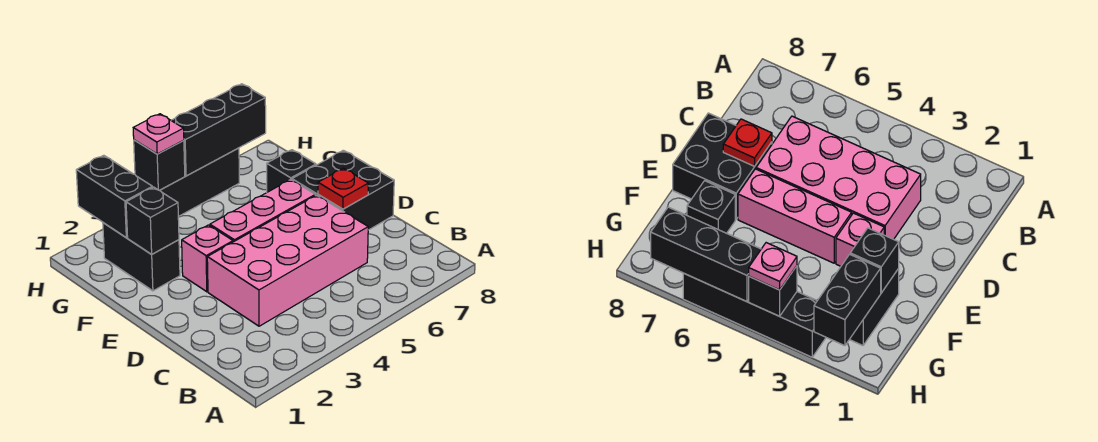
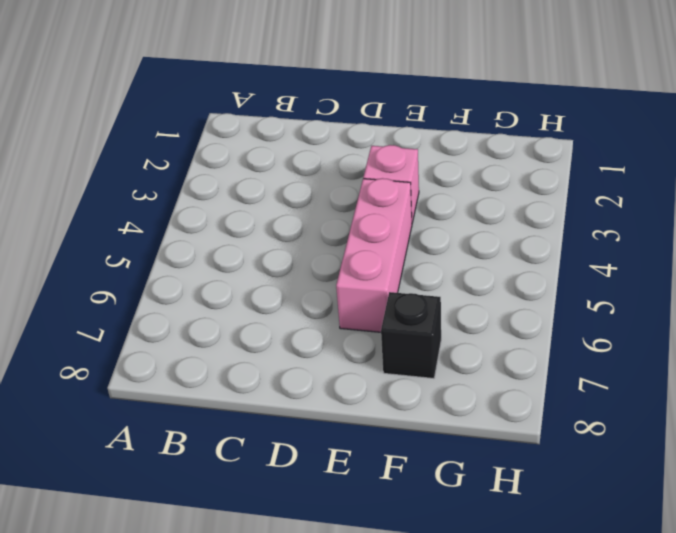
none -> pink 2x4 brick [207,195,368,326]
none -> black 2x2 brick [292,150,394,230]
none -> black 1x2 brick [103,223,180,291]

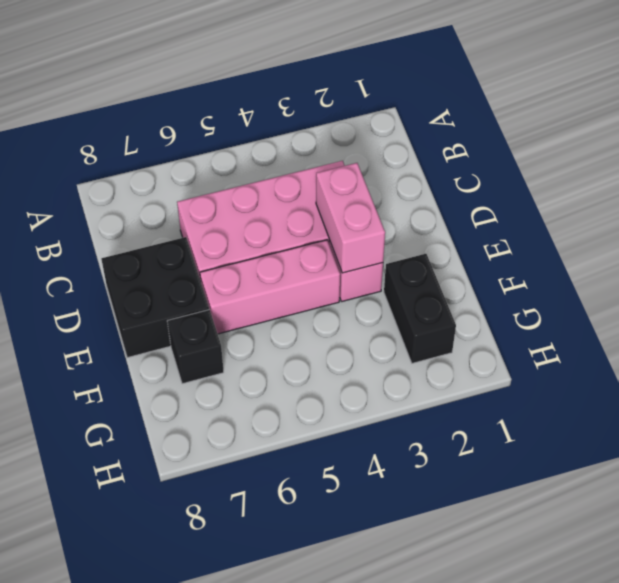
pink 1x2 brick [316,163,385,273] -> none
none -> black 1x4 brick [160,148,239,217]
none -> red 1x1 plate [318,168,368,209]
none -> black 1x1 brick [126,187,179,254]

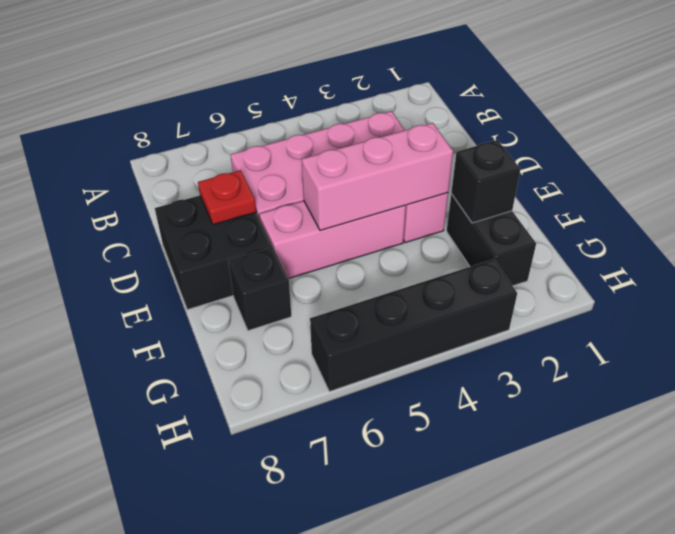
pink 1x3 brick [302,123,453,230] -> none
none -> black 1x2 brick [76,155,153,238]
none -> black 1x1 brick [134,140,185,190]
none -> black 1x3 brick [171,84,266,176]

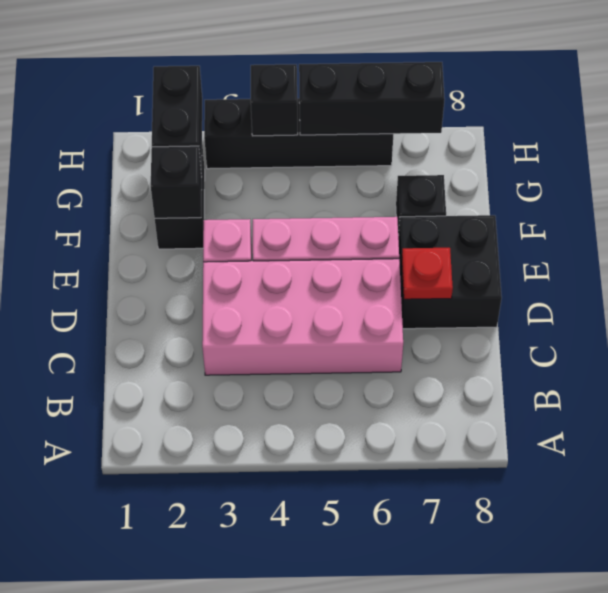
none -> pink 1x1 plate [133,114,184,154]

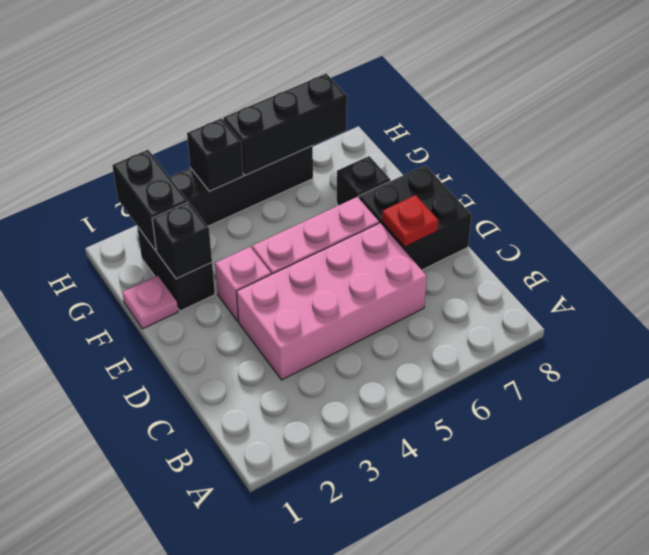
pink 1x1 plate [122,276,178,329] -> pink 1x1 plate moved to [133,114,184,154]

